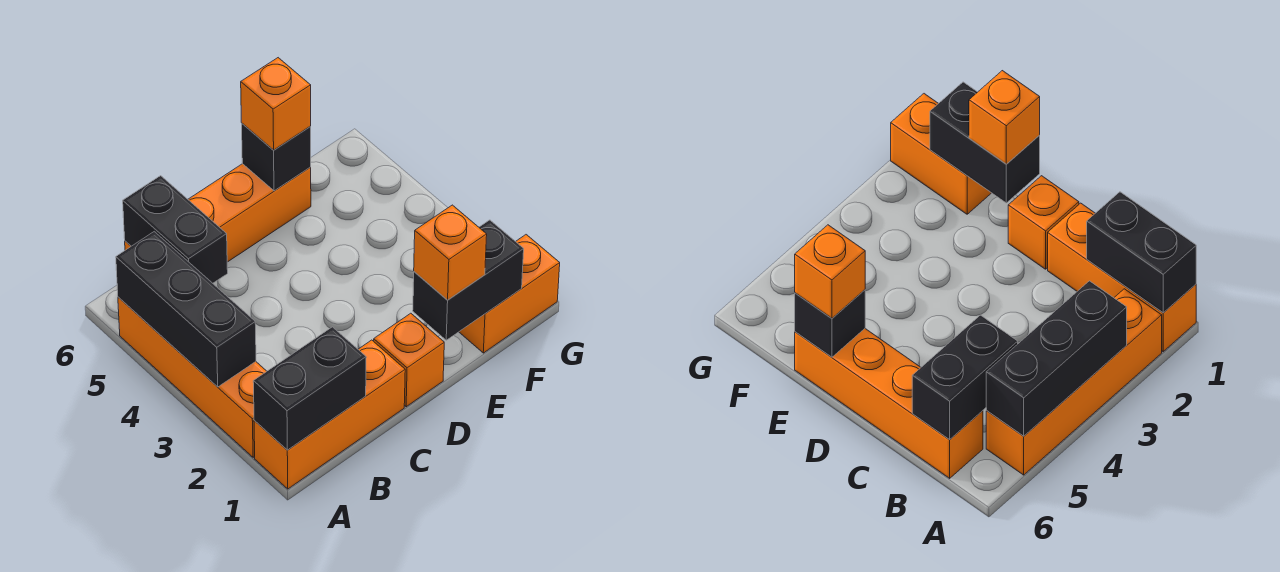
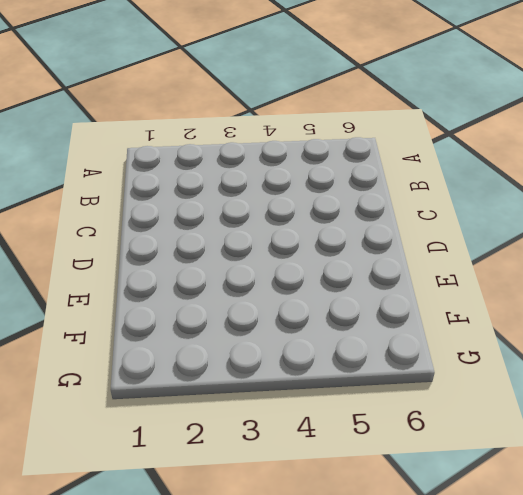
none -> orange 1x3 brick [254,340,405,489]
none -> orange 1x4 brick [118,297,267,457]
none -> orange 1x4 brick [125,164,311,262]

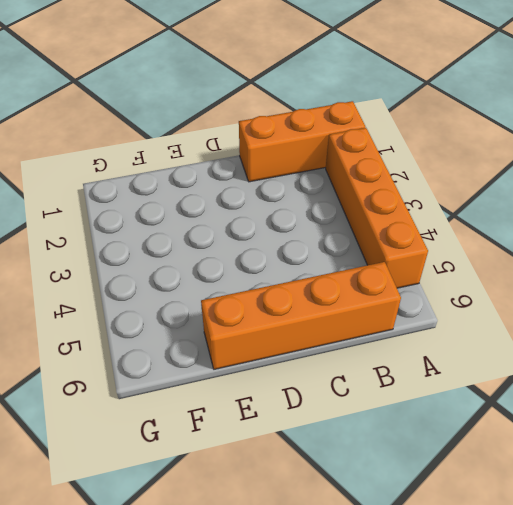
none -> orange 1x1 brick [374,313,444,407]
none -> orange 1x2 brick [459,235,560,353]
none -> black 1x2 brick [253,327,366,450]

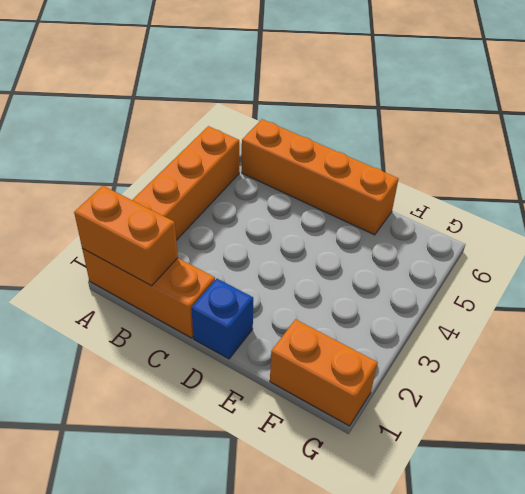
orange 1x2 brick [74,186,178,286] -> black 1x2 brick [253,327,366,450]
blue 1x1 brick [191,279,253,359] -> orange 1x1 brick [374,313,444,407]
none -> black 1x3 brick [116,232,256,387]
none -> black 1x2 brick [123,176,228,283]
none -> black 1x2 brick [413,220,524,340]

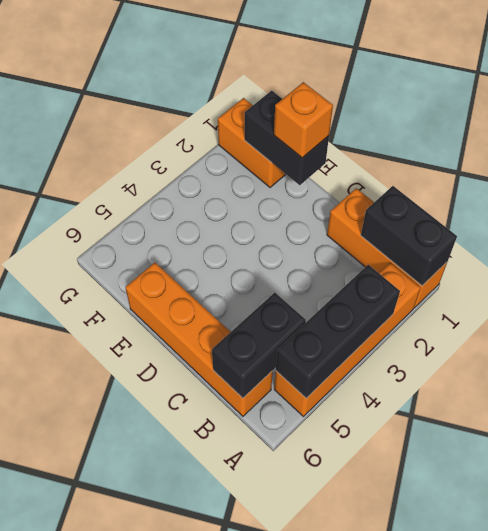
none -> orange 1x1 brick [374,313,444,407]
none -> black 1x1 brick [242,124,311,191]
none -> orange 1x1 brick [241,58,311,150]

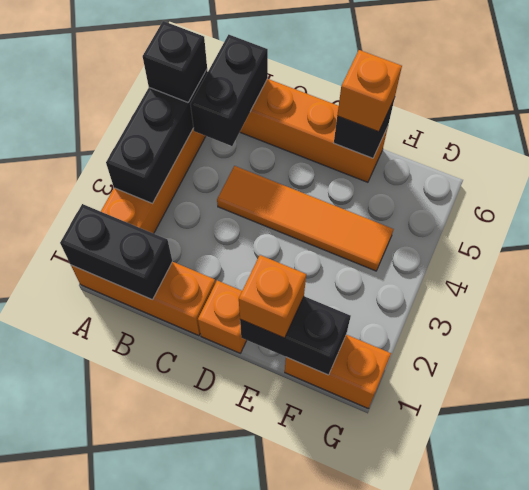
black 1x1 brick [143,21,207,102] -> none
orange 1x4 tile [217,166,393,271] -> none

